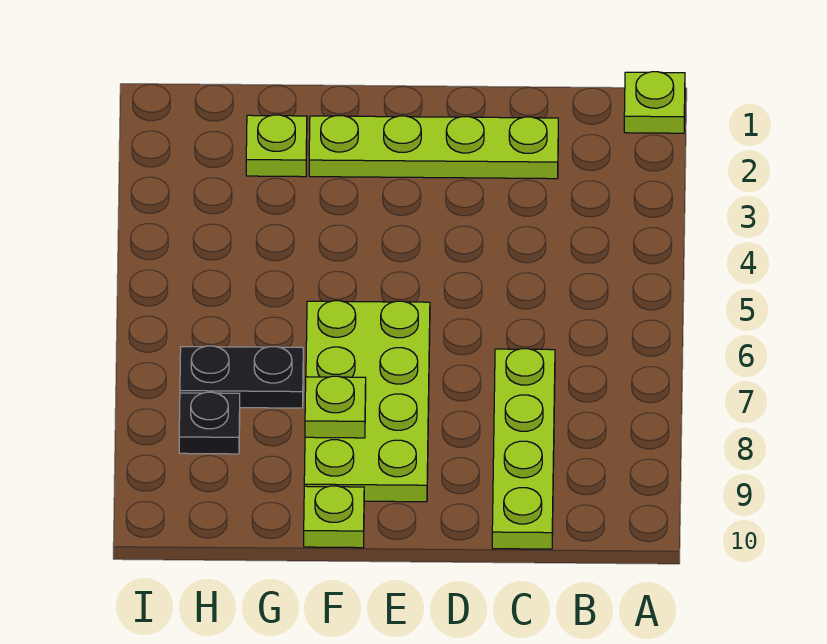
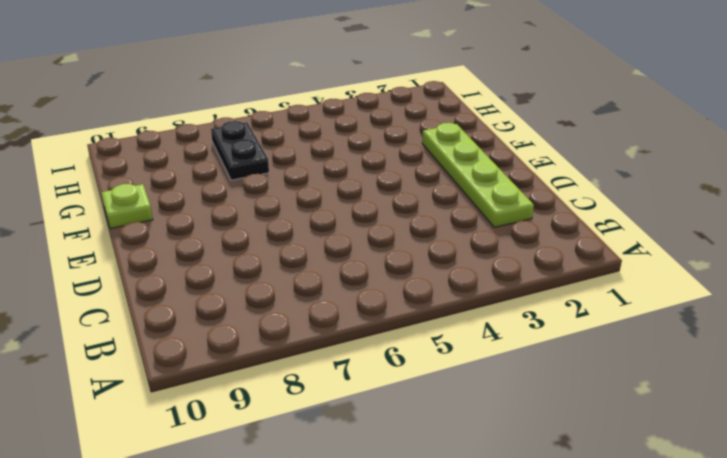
none -> lime 1x1 plate [624,72,685,133]
none -> lime 1x4 plate [492,349,555,549]

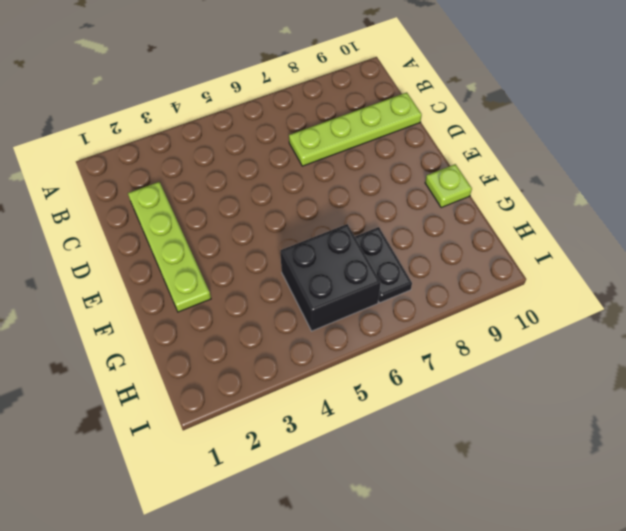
black 2x2 brick [280,224,381,331] -> none
none -> lime 1x1 plate [624,72,685,133]
none -> lime 2x4 plate [304,301,430,502]

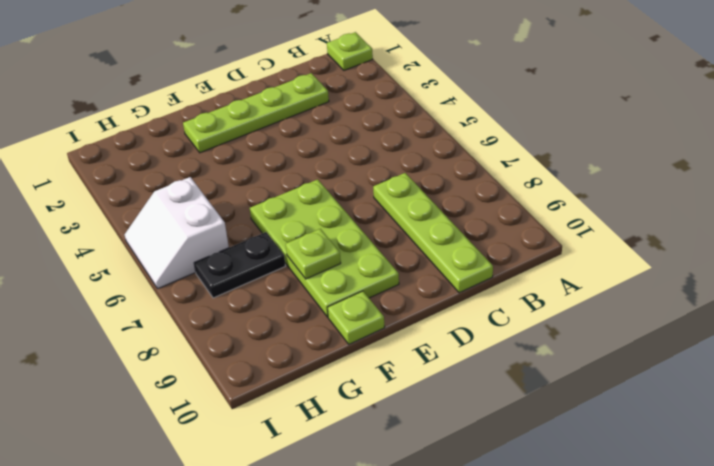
white 2x2 slope [124,177,229,289] -> none
none -> lime 1x1 plate [246,115,307,177]
none -> black 1x1 plate [179,392,240,454]

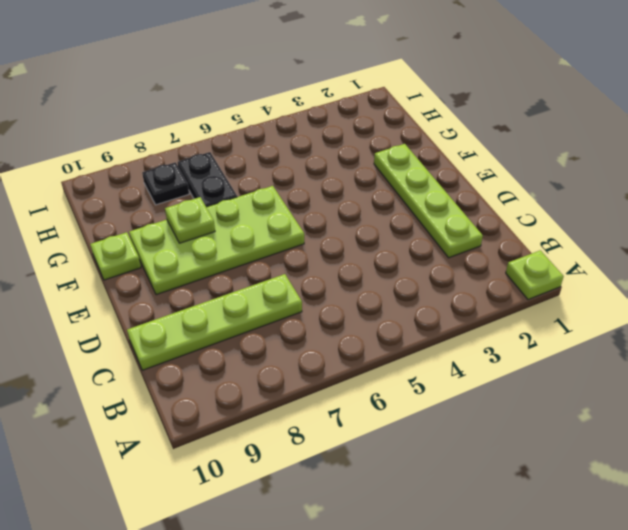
none -> lime 1x1 plate [246,115,307,177]

